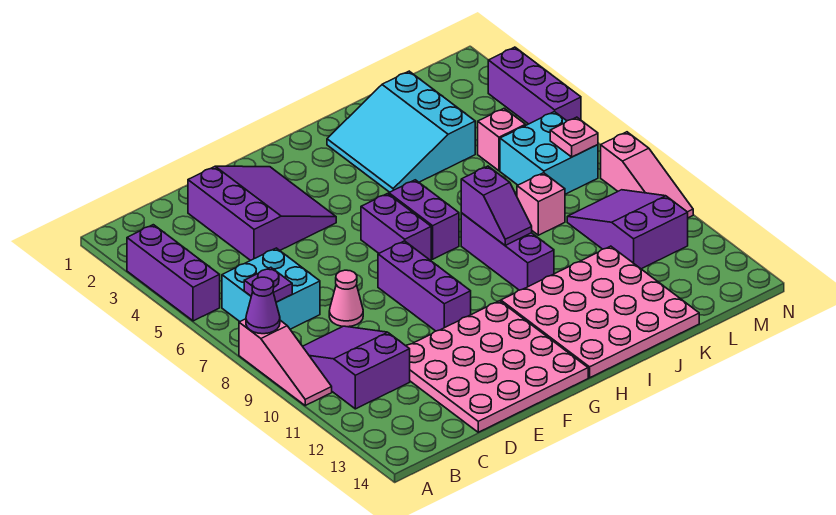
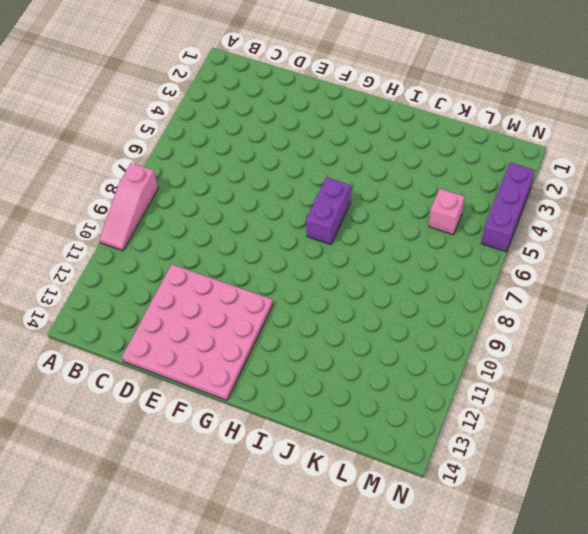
none -> purple 1x3 brick [127,225,220,321]
none -> cyan 2x2 brick [222,248,320,329]
none -> purple 2x3 slope [303,326,410,409]

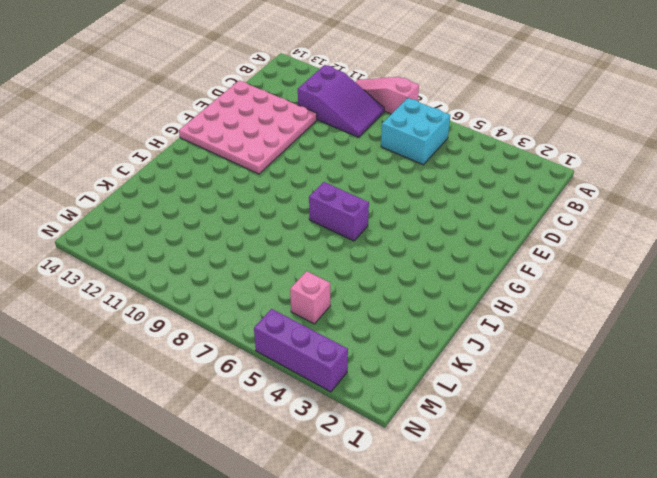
none -> purple 1x3 brick [127,225,220,321]
none -> purple 3x3 slope [188,166,336,260]
none -> pink 1x1 cone [329,270,363,327]

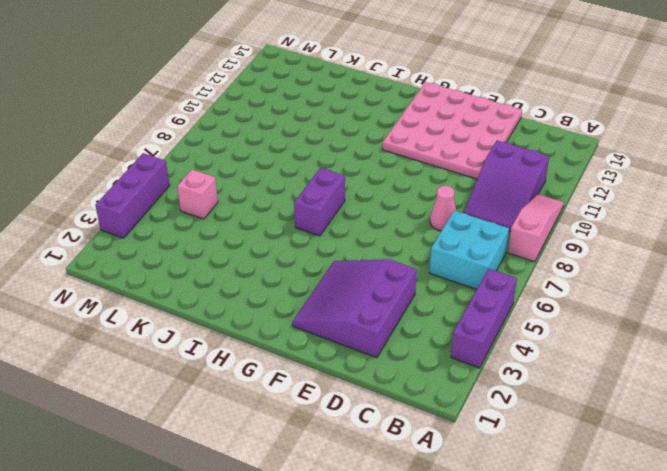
none -> purple 1x3 brick [378,241,471,331]
none -> purple 1x2 brick [361,194,431,260]
none -> pink 4x4 plate [501,246,699,378]

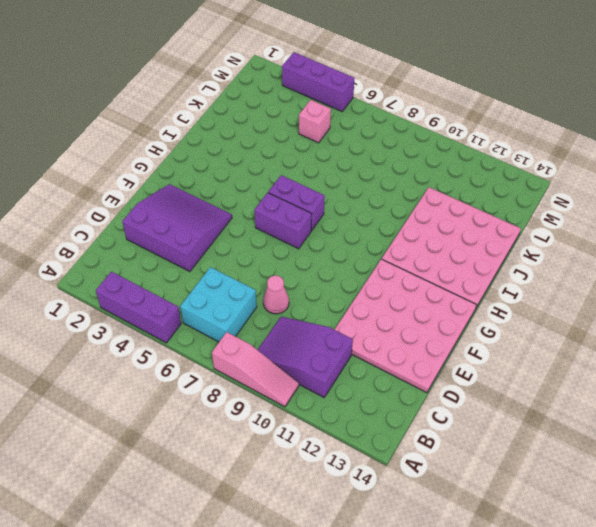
none -> purple 1x3 brick [378,241,471,331]
none -> cyan 3x3 slope [327,71,475,192]
none -> purple 1x3 brick [461,213,554,290]

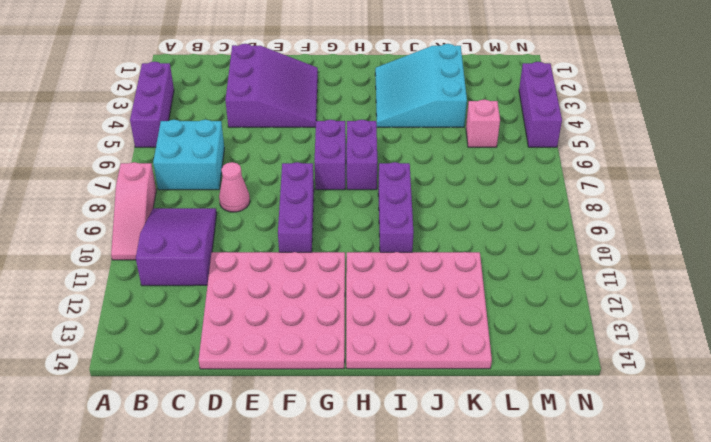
none -> pink 1x1 brick [517,173,565,235]
none -> cyan 2x2 brick [500,112,598,194]
none -> purple 2x3 slope [567,190,688,269]

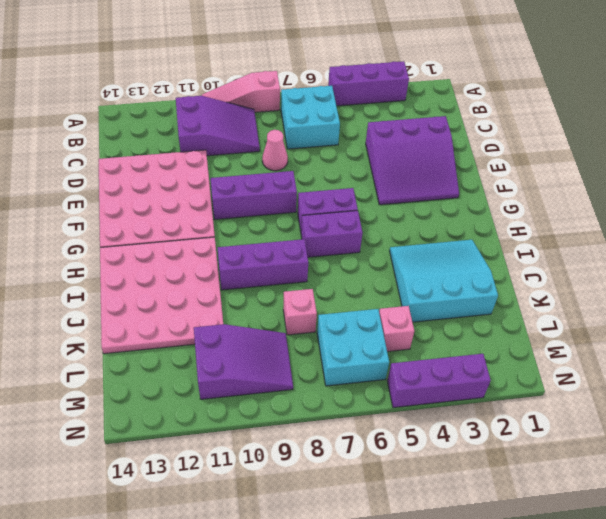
none -> pink 1x3 slope [601,132,693,218]
none -> purple 1x1 cone [246,277,280,334]
none -> purple 1x1 plate [244,267,292,302]

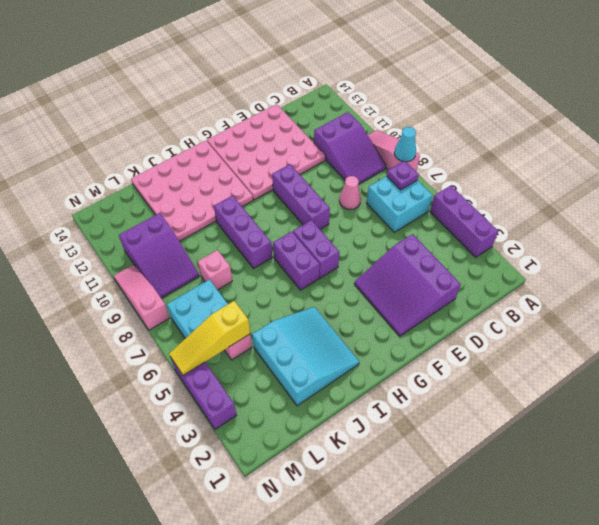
cyan 1x1 cone [394,127,416,162] -> purple 1x1 cone [246,277,280,334]
yellow 1x3 slope [169,301,250,375] -> none
none -> purple 1x2 slope [461,166,532,245]
none -> pink 1x1 plate [550,117,598,157]

